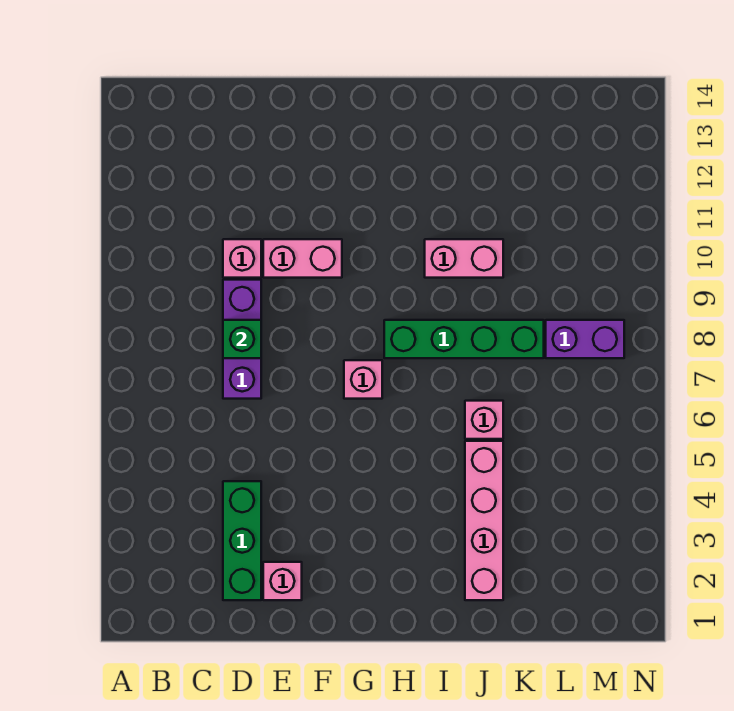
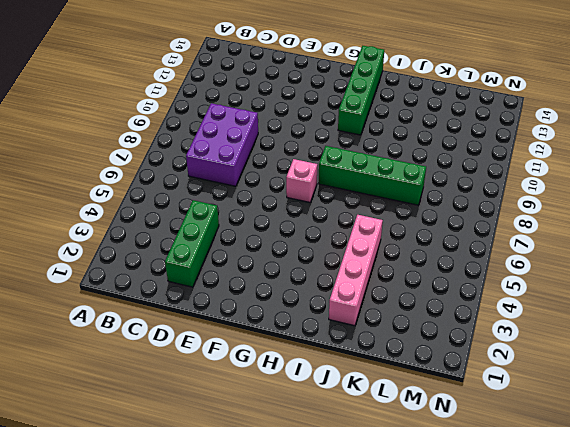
purple 2x3 brick [186,103,258,186] -> purple 1x3 brick [223,280,261,399]
green 1x4 brick [338,46,384,135] -> none
none -> pink 1x1 brick [223,239,261,278]
none -> pink 1x1 brick [263,562,302,600]
none -> pink 1x2 brick [263,239,342,278]

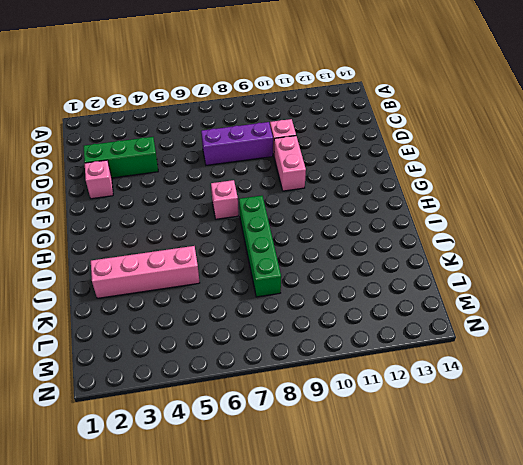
none -> pink 1x2 brick [425,239,503,278]
none -> pink 1x1 brick [465,401,503,439]
none -> purple 1x2 brick [546,320,624,358]

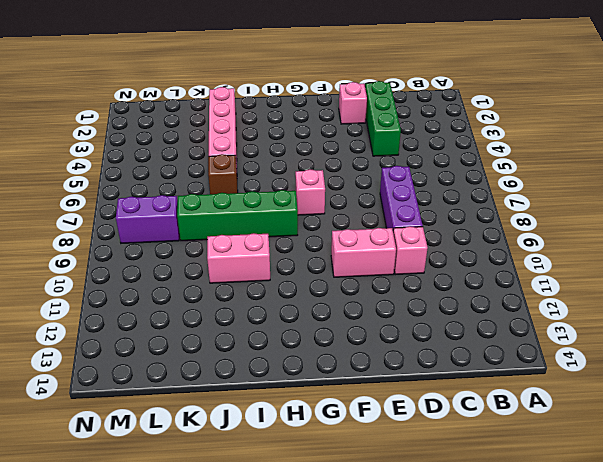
brown 1x1 brick [208,154,238,194] -> pink 1x1 brick [465,401,503,439]
none -> green 1x1 brick [223,320,261,358]

